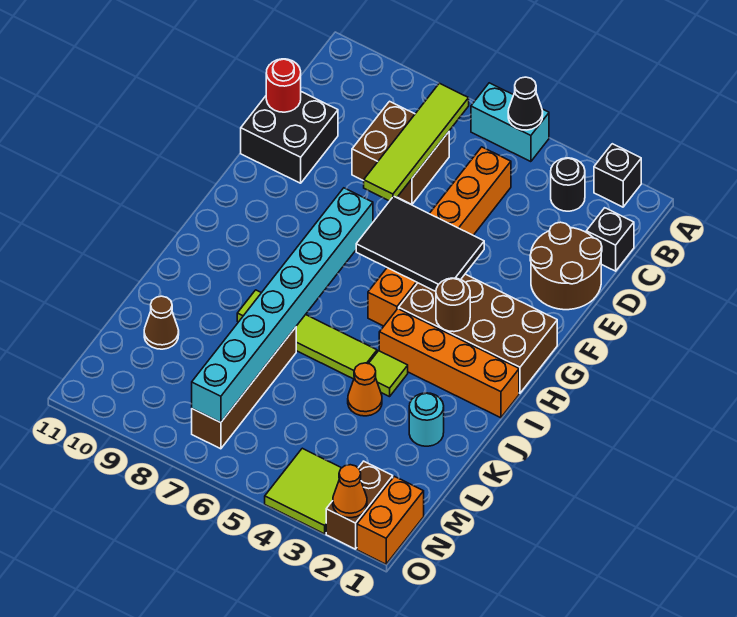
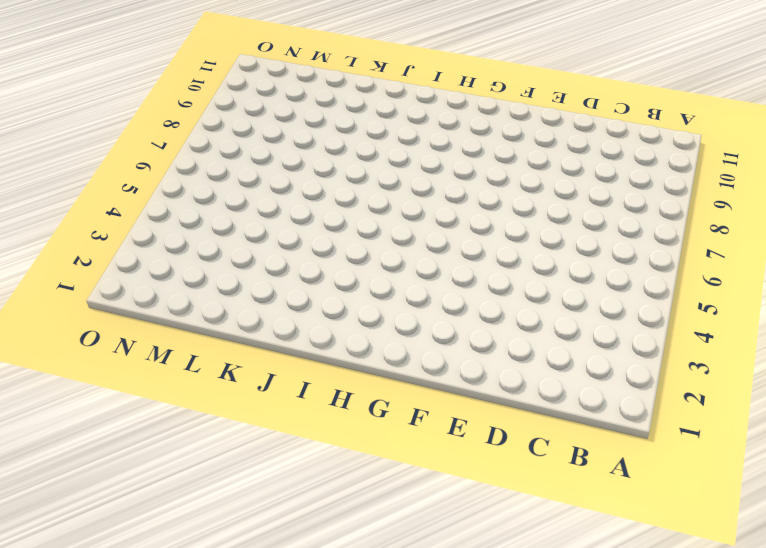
none -> black 1x1 brick [594,144,641,207]
none -> cyan 1x2 brick [471,83,549,162]
none -> black 1x1 round brick [551,158,585,211]

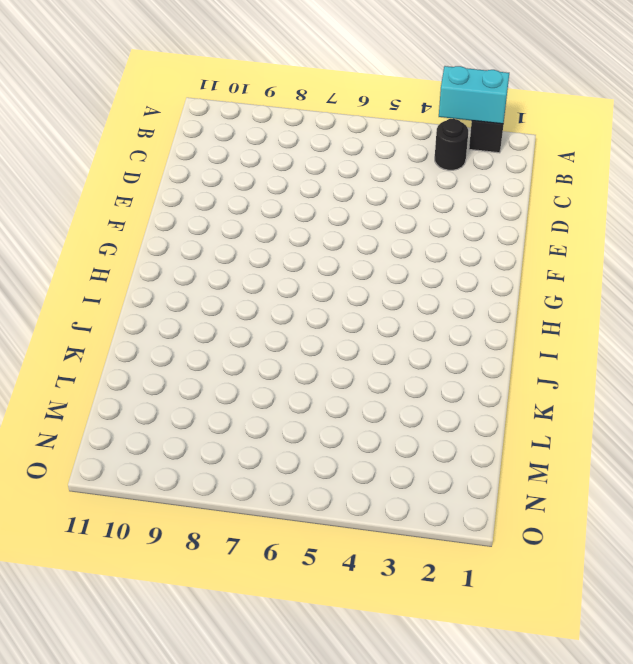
cyan 1x2 brick [439,66,509,124] -> cyan 1x2 brick moved to [471,83,549,162]
none -> black 1x1 brick [586,208,634,271]
none -> orange 1x6 brick [368,147,511,326]
none -> brown 2x2 brick [352,101,449,204]

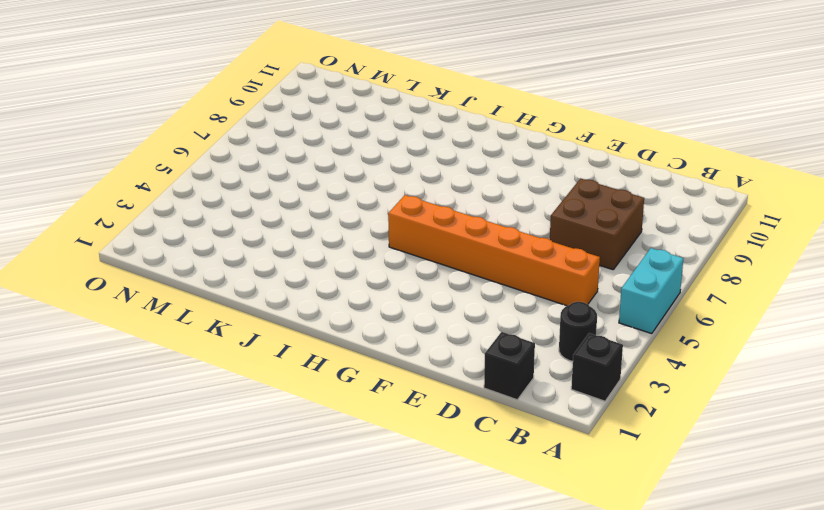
none -> brown 2x2 round brick [530,222,602,310]
none -> black 2x2 brick [241,92,338,183]
none -> brown 2x4 brick [399,274,557,393]

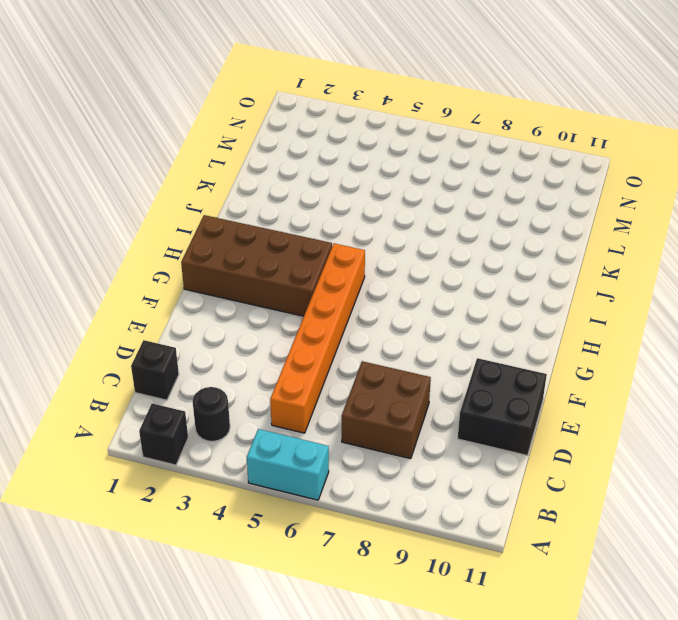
none -> brown 2x2 round brick [530,222,602,310]
none -> orange 1x4 brick [379,309,519,418]
none -> lime 1x1 tile [368,351,408,397]

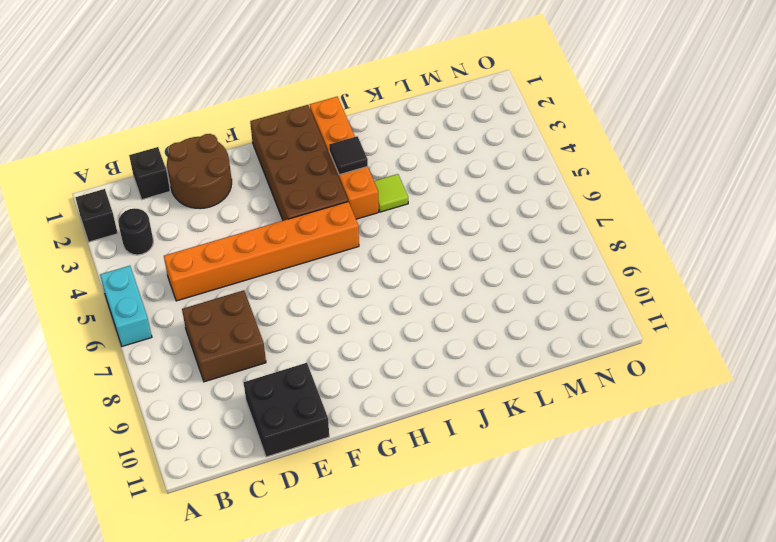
black 1x1 tile [329,136,368,175] -> none
none -> lime 1x4 tile [237,290,377,379]
none -> cyan 1x1 round brick [409,393,444,446]
none -> orange 1x1 cone [348,363,382,416]

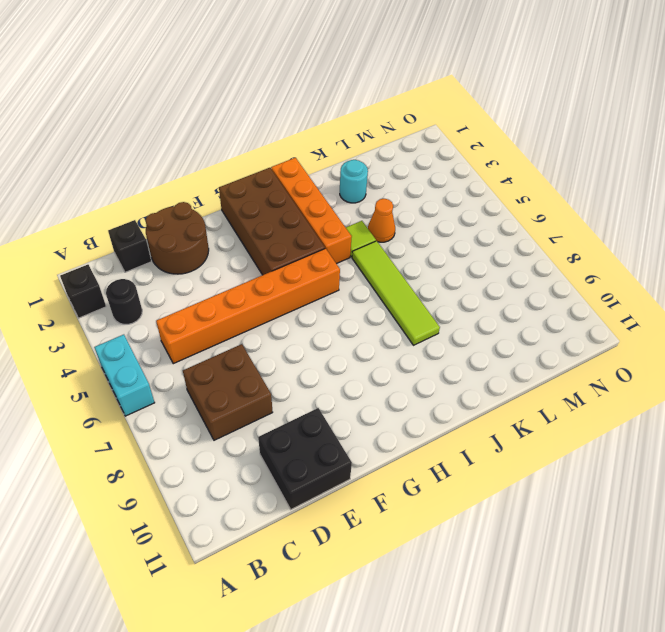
none -> brown 1x4 brick [192,327,296,449]
none -> brown 1x1 cone [144,296,179,349]
none -> orange 1x2 brick [357,476,424,564]

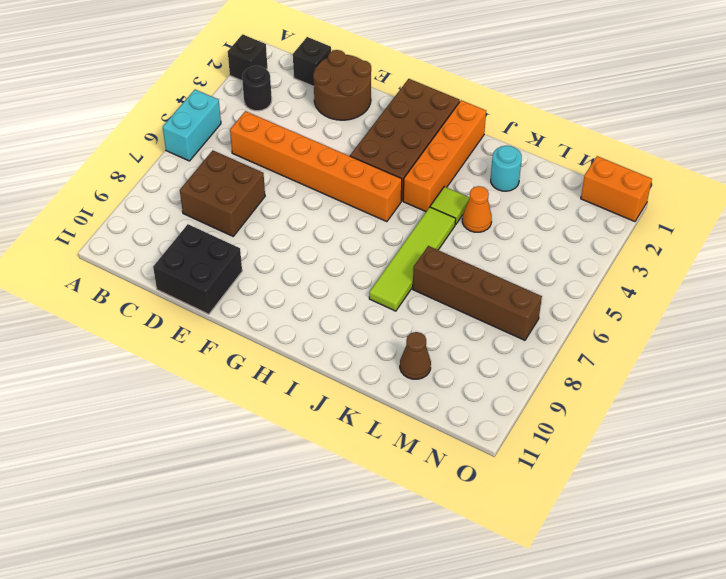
none -> brown 1x2 brick [326,461,393,549]
none -> lime 2x2 tile [265,448,341,534]
none -> black 1x1 cone [508,77,543,130]

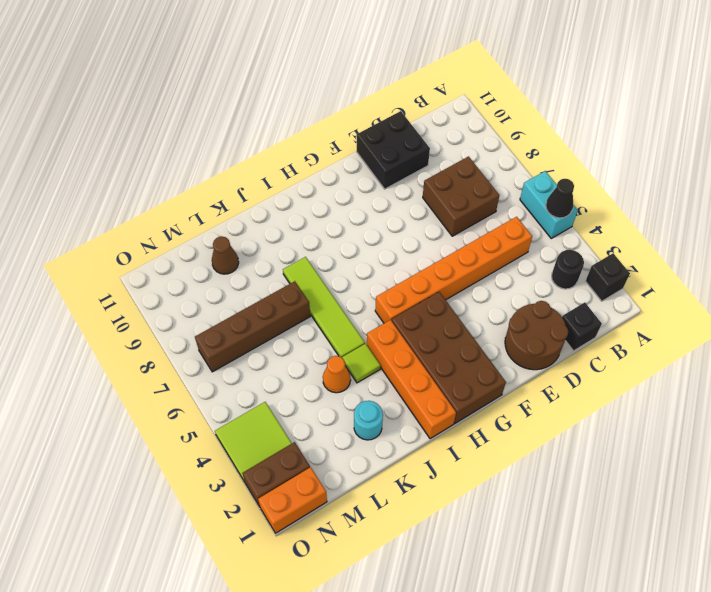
none -> lime 1x4 tile [364,83,469,201]
none -> red 1x1 round brick [266,59,301,112]
none -> black 2x3 tile [356,196,484,291]

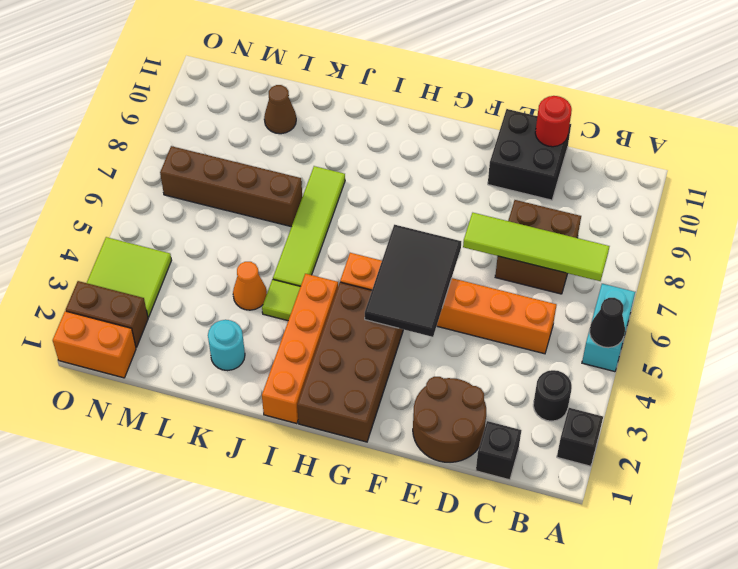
none -> cyan 1x8 brick [192,188,373,423]
none -> brown 1x1 round brick [436,278,470,332]
none -> orange 1x1 cone [333,465,367,518]

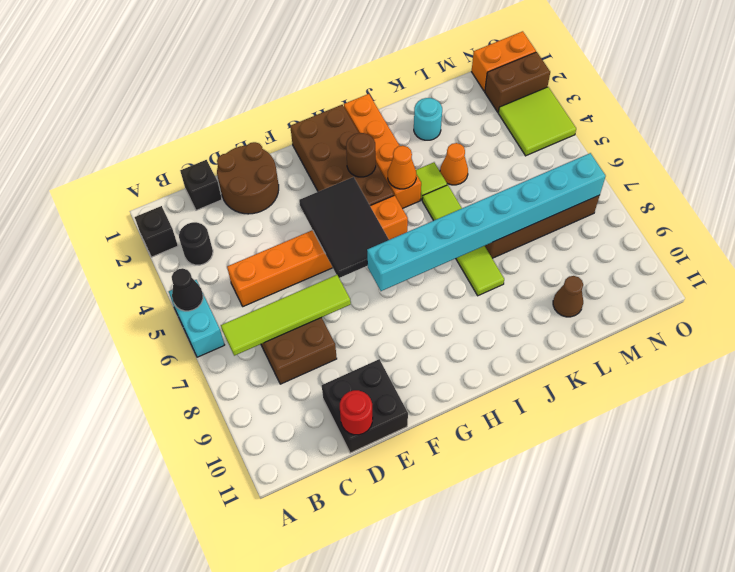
orange 1x1 cone [388,146,416,189] -> orange 1x1 cone moved to [333,465,367,518]

